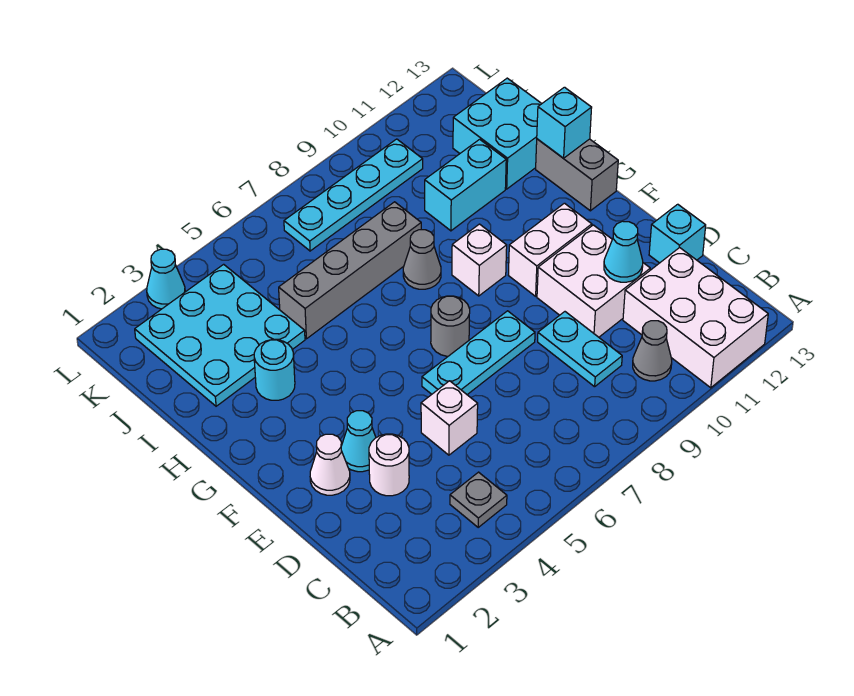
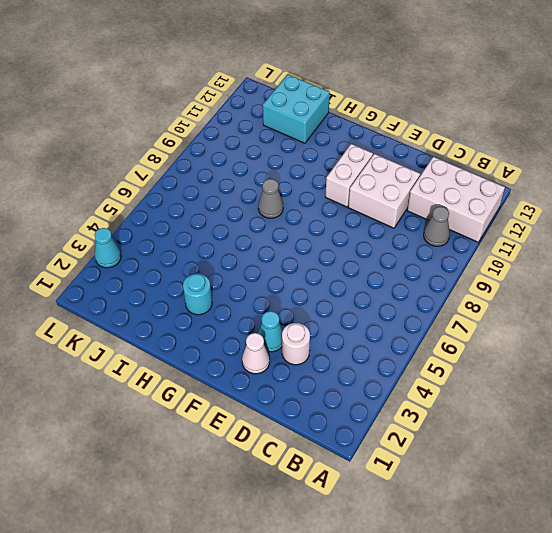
none -> grey 1x1 plate [450,472,507,527]
none -> cyan 1x2 plate [538,312,622,387]
none -> white 1x1 brick [421,381,478,455]

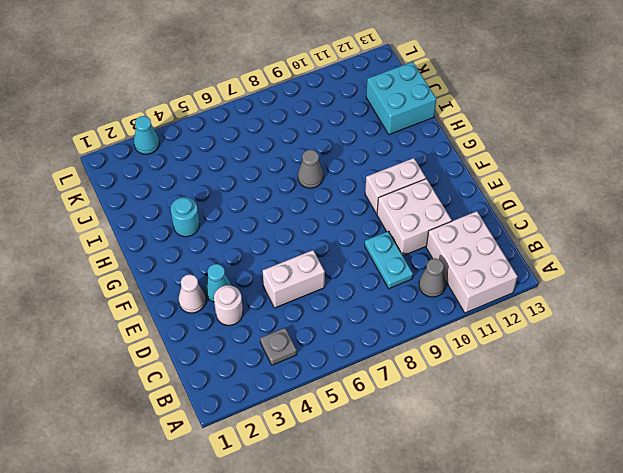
white 1x2 brick [263,250,325,308] -> white 1x1 brick [421,381,478,455]
none -> cyan 1x1 brick [649,204,706,263]
none -> cyan 1x3 plate [422,311,535,395]
none -> grey 1x1 round brick [431,296,470,356]

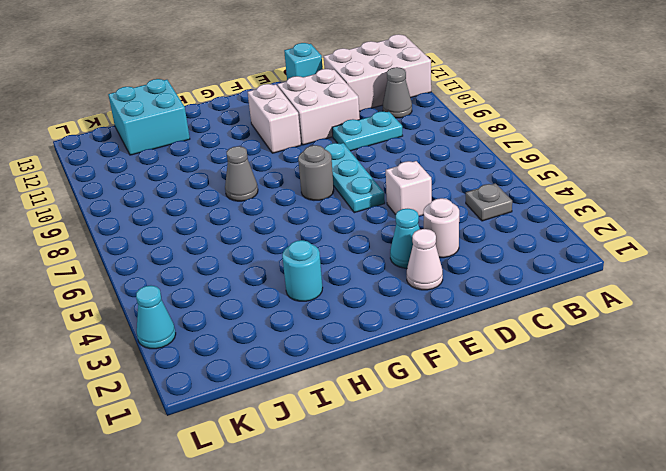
none -> white 1x1 brick [452,224,507,296]
none -> grey 1x2 brick [536,139,618,211]
none -> cyan 3x3 plate [135,264,305,406]

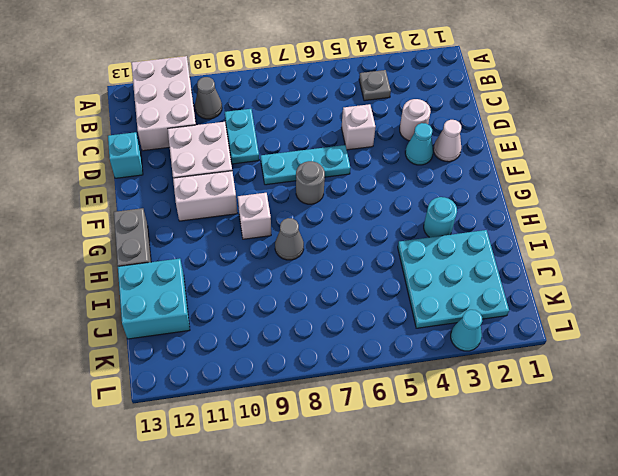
none -> grey 1x4 brick [279,202,421,339]
none -> cyan 1x2 brick [425,139,506,231]
none -> cyan 1x4 plate [284,139,423,251]

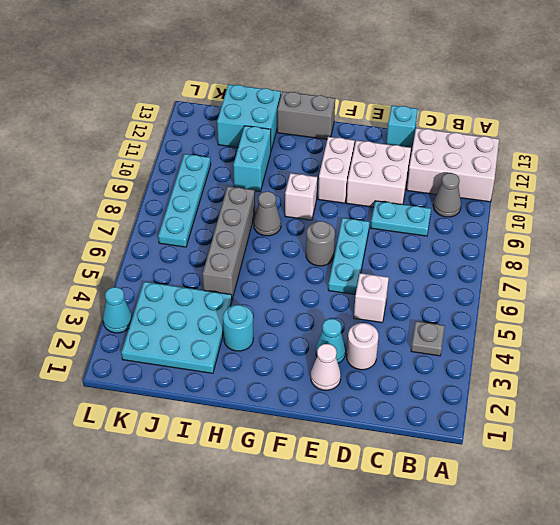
none -> cyan 1x1 cone [604,221,643,282]
none -> cyan 1x1 brick [537,87,592,158]

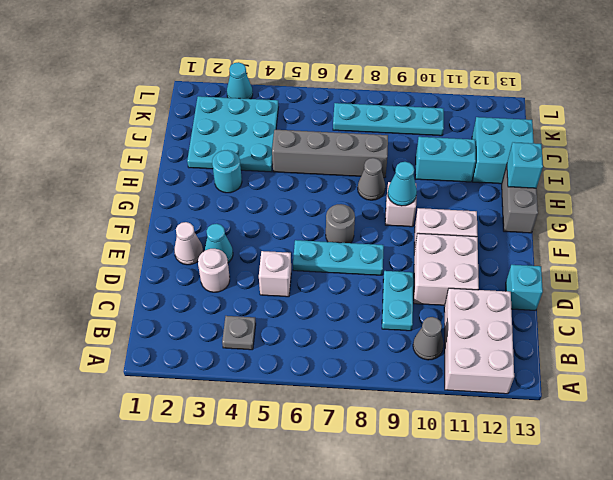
cyan 1x1 cone [388,162,417,206] -> cyan 1x1 cone moved to [604,221,643,282]

